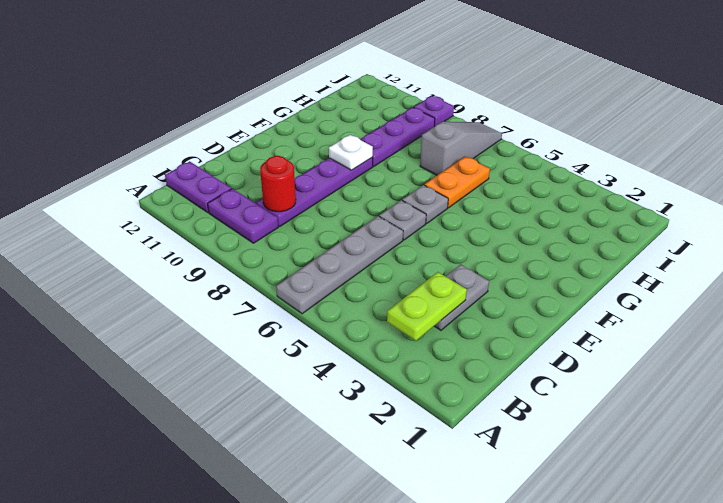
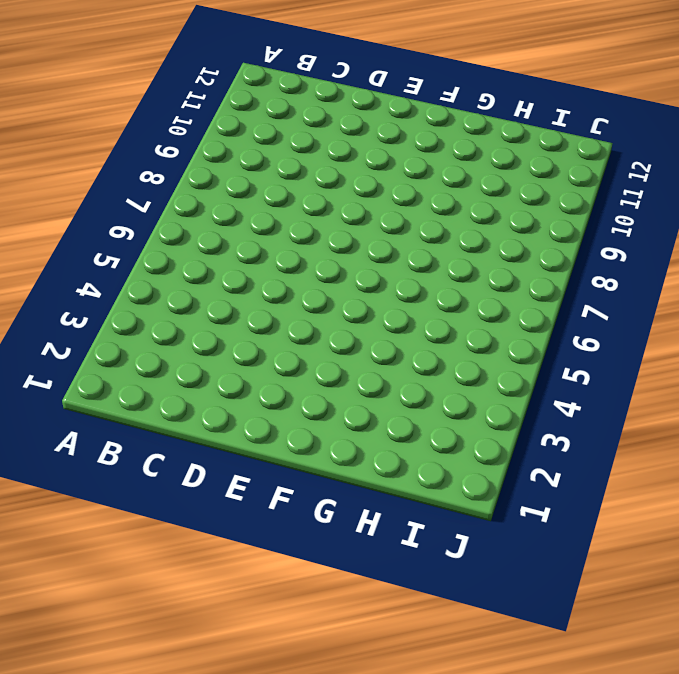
none -> grey 1x4 plate [276,216,403,314]
none -> purple 1x2 plate [208,189,278,243]
none -> purple 1x2 plate [165,161,232,213]

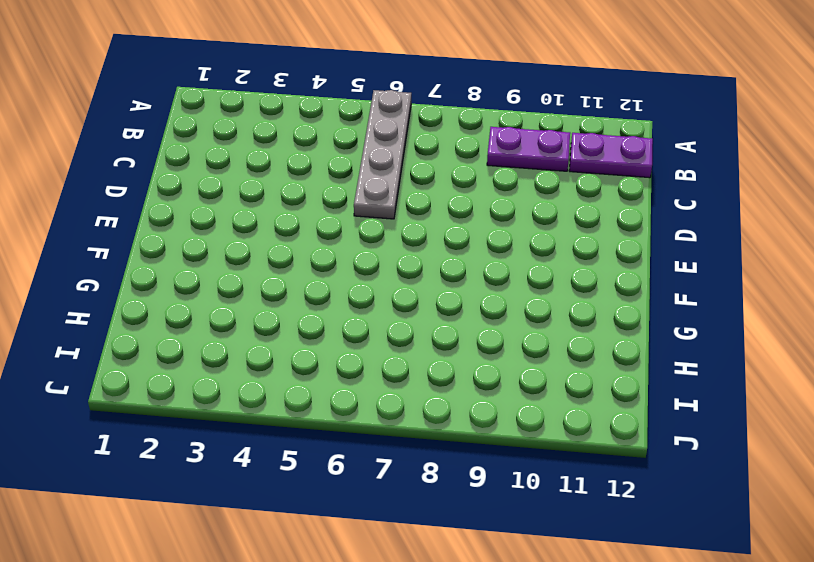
none -> grey 1x2 plate [435,264,489,330]
none -> purple 1x4 plate [256,157,373,227]
none -> grey 1x1 plate [379,200,426,240]

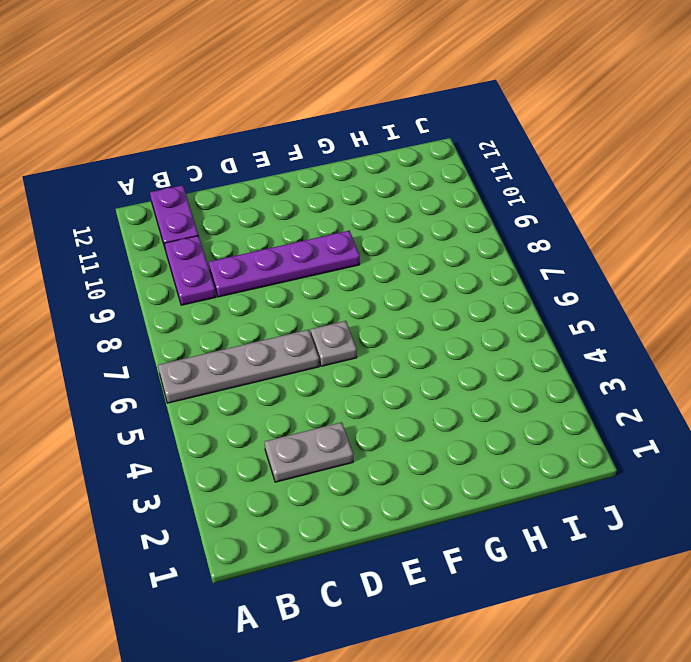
none -> grey 1x1 plate [402,185,448,224]
none -> orange 1x2 plate [424,156,490,208]
none -> purple 1x3 plate [360,107,435,167]

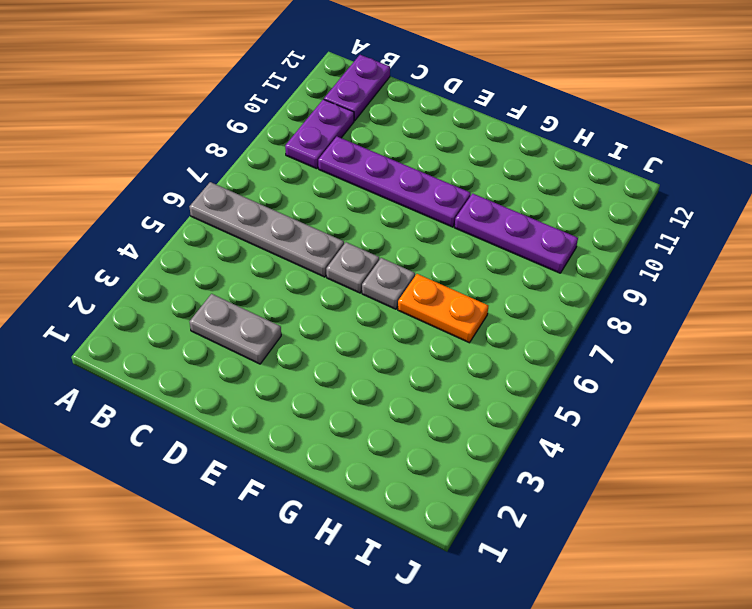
none -> grey 1x3 slope [420,122,502,175]
none -> purple 1x1 plate [414,96,454,127]
none -> lime 1x2 plate [387,272,467,341]

